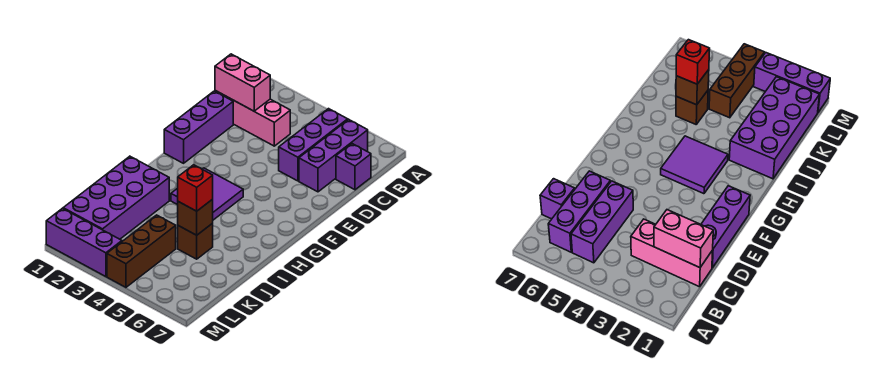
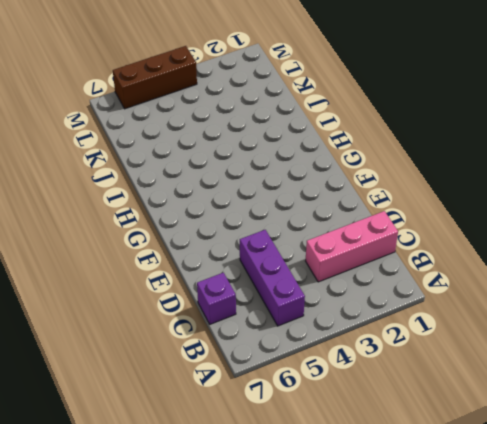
brown 1x3 brick [113,46,197,109] -> brown 1x3 brick turned to [107,215,176,287]
none -> purple 1x3 brick [299,119,368,192]
none -> purple 1x3 brick [164,91,233,163]
none -> purple 2x2 tile [171,168,243,220]

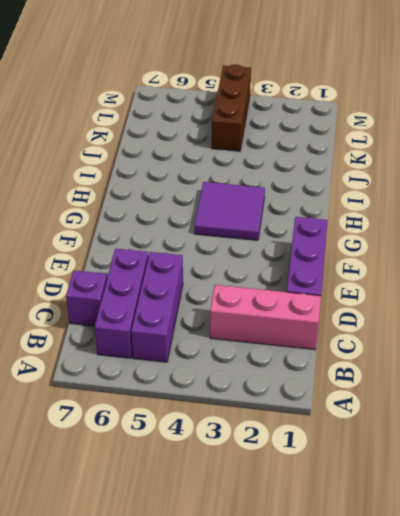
none -> purple 2x4 brick [63,156,169,239]
none -> brown 1x1 brick [178,223,213,259]
none -> purple 1x3 brick [46,208,122,277]

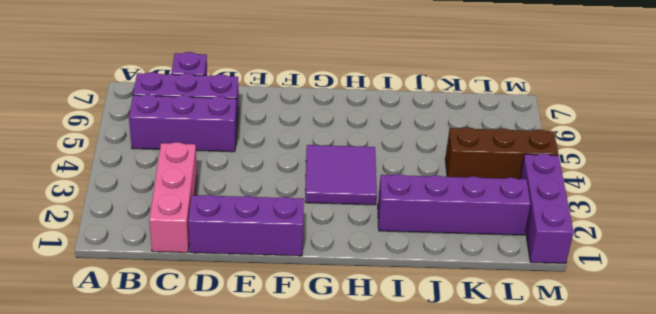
purple 1x4 brick [378,174,531,235] -> purple 2x4 brick [63,156,169,239]
none -> brown 1x1 brick [178,223,213,259]
none -> pink 1x2 brick [215,54,270,111]
none -> brown 1x1 brick [178,199,213,235]

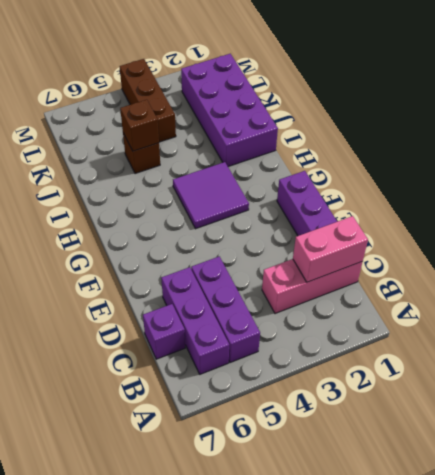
none -> purple 1x3 brick [46,208,122,277]
none -> red 1x1 brick [178,165,213,211]

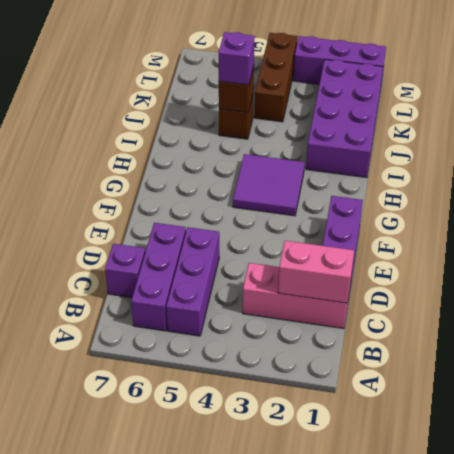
purple 1x1 brick [219,32,255,85] -> red 1x1 brick [178,165,213,211]

